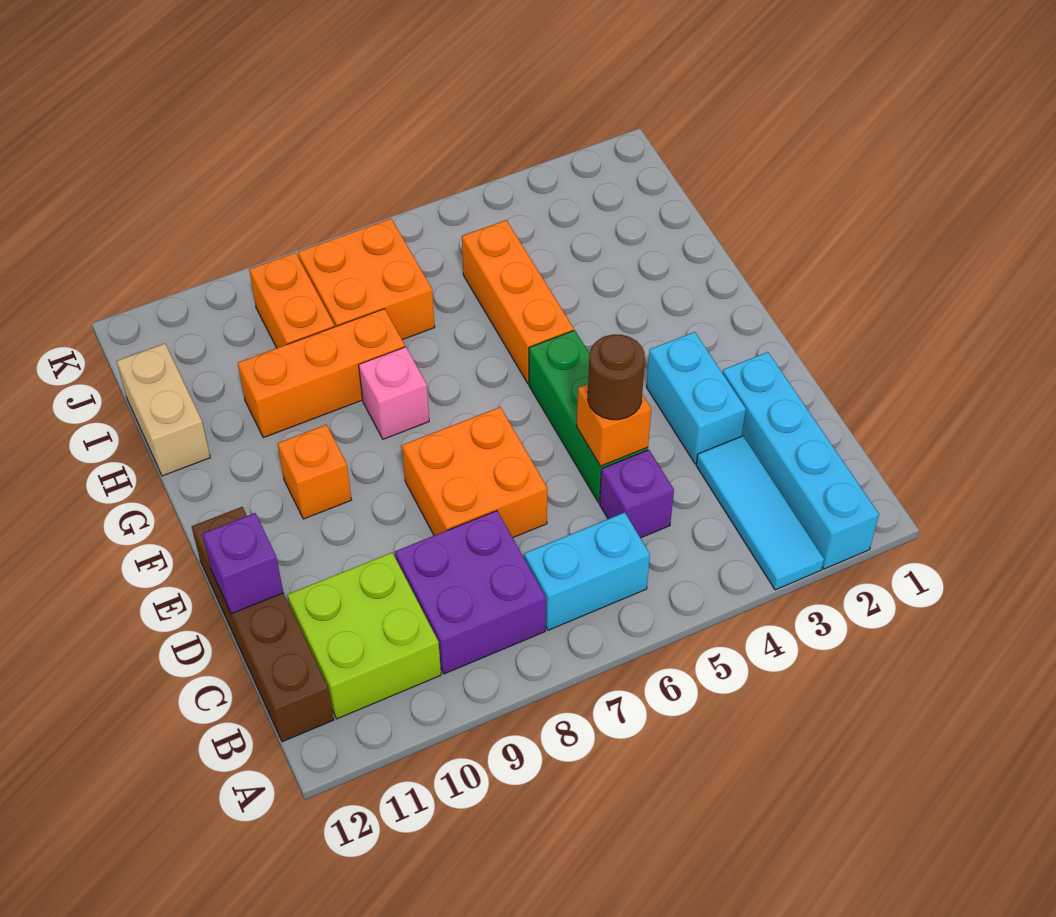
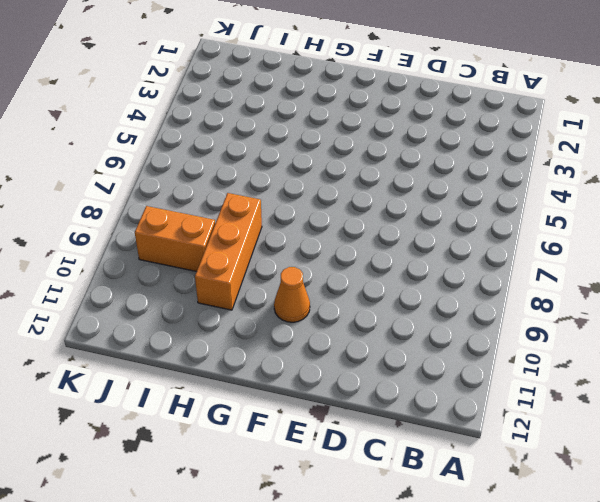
orange 1x1 cone [274,267,310,322] -> orange 1x1 brick [277,425,352,519]
none -> cyan 1x4 brick [723,352,879,569]
none -> cyan 1x3 tile [696,436,824,590]
none -> cyan 1x2 brick [524,512,650,630]

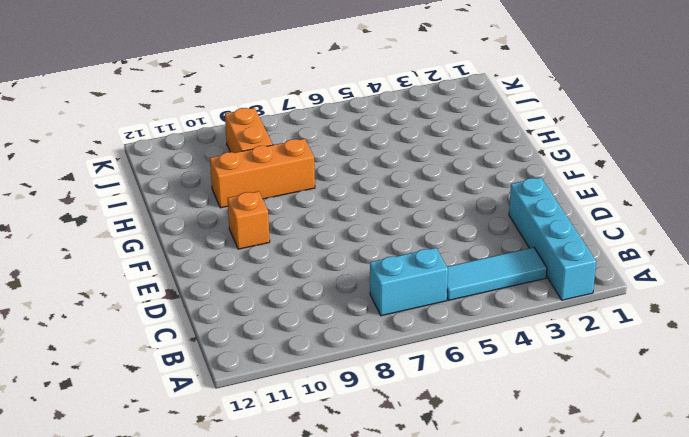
cyan 1x3 tile [447,247,547,300] -> cyan 1x3 tile turned to [696,436,824,590]
none -> purple 2x2 brick [395,511,546,674]
none -> lime 2x2 brick [288,553,441,719]
none -> brown 1x4 brick [192,507,334,742]

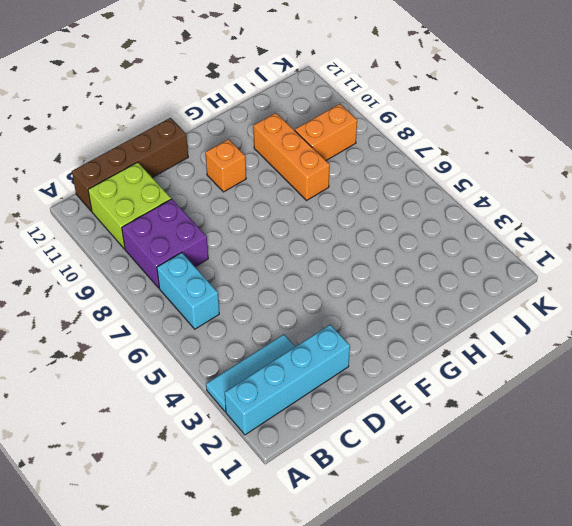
none -> purple 1x1 brick [600,450,674,538]
none -> cyan 1x2 brick [646,332,746,464]
none -> green 1x3 brick [529,330,648,503]

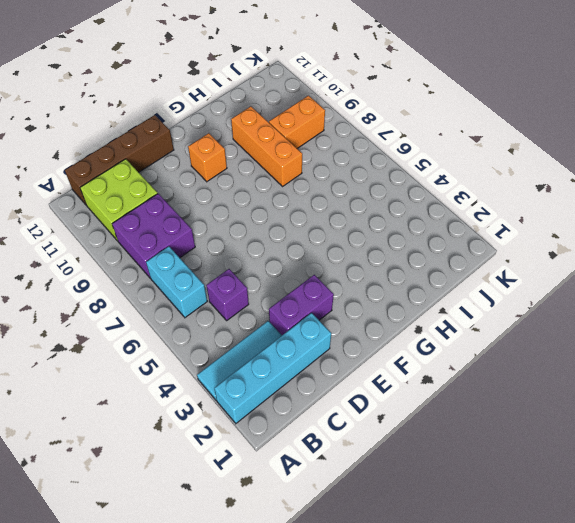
purple 1x2 brick [269,275,334,335] -> cyan 1x2 brick [646,332,746,464]
none -> green 1x3 brick [529,330,648,503]
none -> orange 2x2 brick [402,407,547,538]
none -> orange 1x3 brick [462,220,574,383]

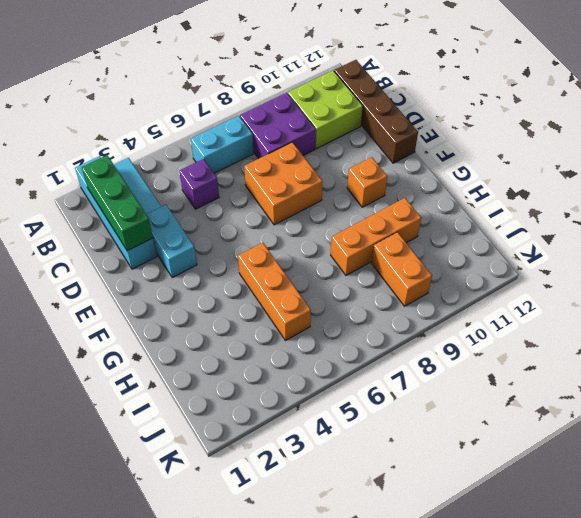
green 1x3 brick [82,155,153,251] -> green 1x3 brick moved to [529,330,648,503]
none -> pink 1x1 brick [359,347,429,439]
none -> tan 1x2 brick [117,344,210,476]
none -> orange 2x2 brick [298,219,435,340]

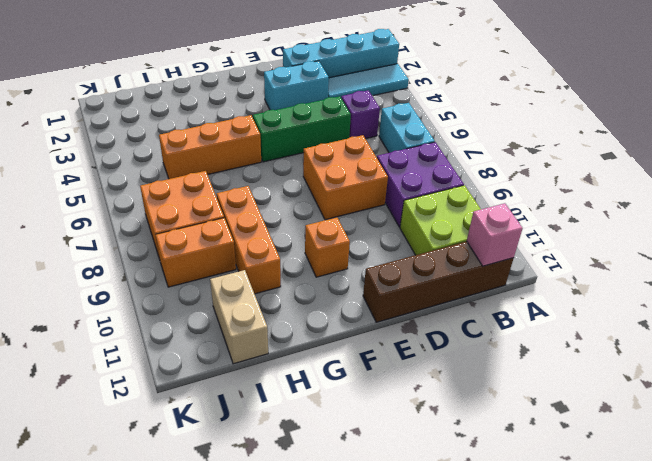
pink 1x1 brick [467,203,523,266] -> pink 1x1 brick moved to [359,347,429,439]
tan 1x2 brick [210,270,268,364] -> tan 1x2 brick turned to [117,344,210,476]
none -> orange 1x1 brick [577,384,651,466]
none -> purple 1x1 brick [202,513,283,614]
none -> brown 1x1 round brick [588,334,645,420]

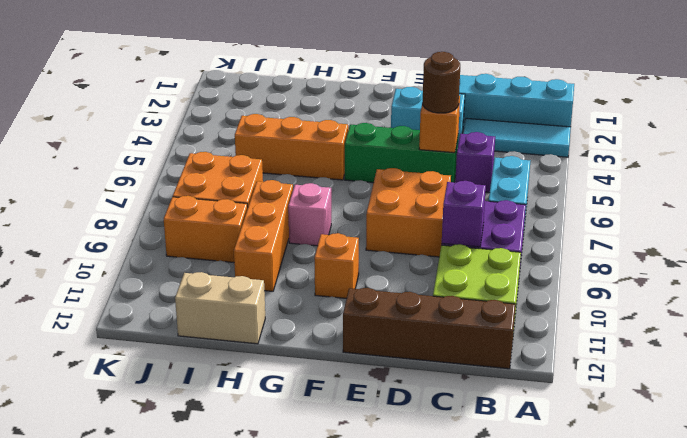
purple 1x1 brick [442,181,486,247] -> purple 1x1 brick moved to [202,513,283,614]

